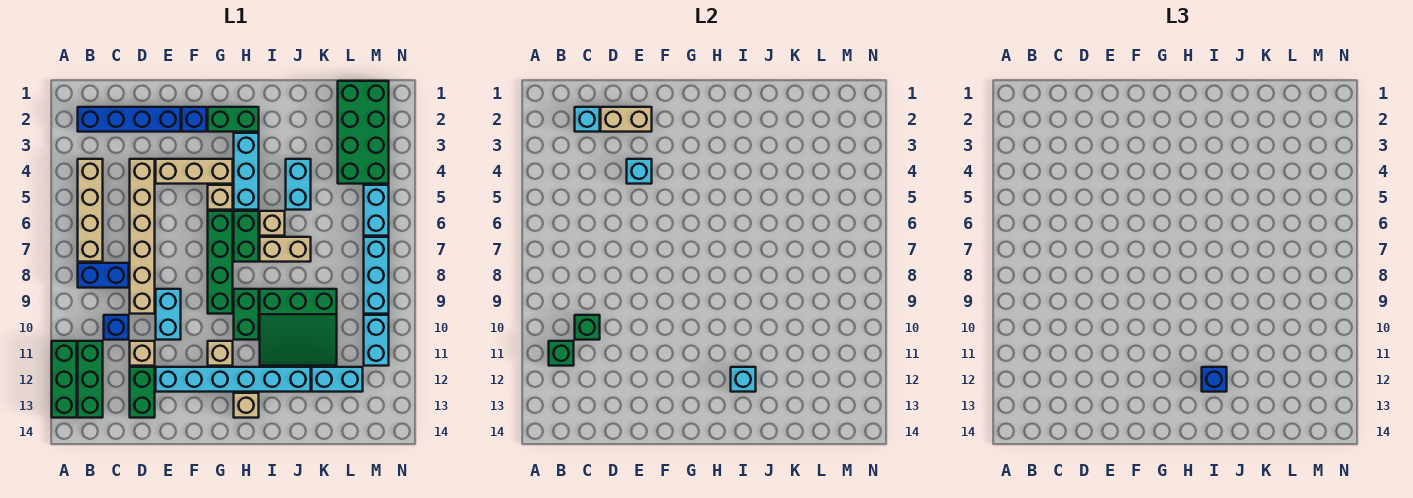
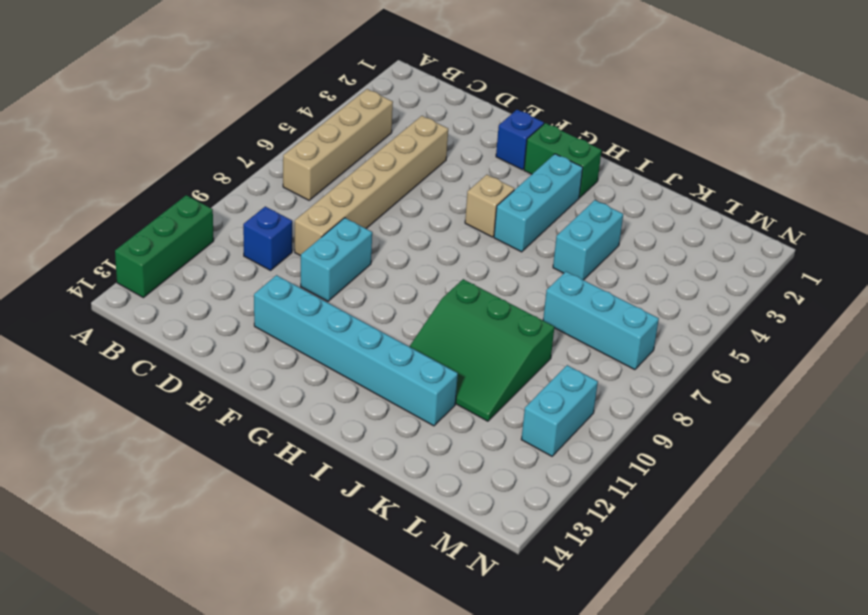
cyan 1x3 brick [543,272,659,370] -> cyan 1x3 brick turned to [364,237,389,314]
none -> blue 1x4 brick [78,107,181,132]
none -> blue 1x2 brick [78,263,129,288]
none -> green 1x3 brick [78,341,103,418]
none -> tan 1x1 brick [130,341,155,366]

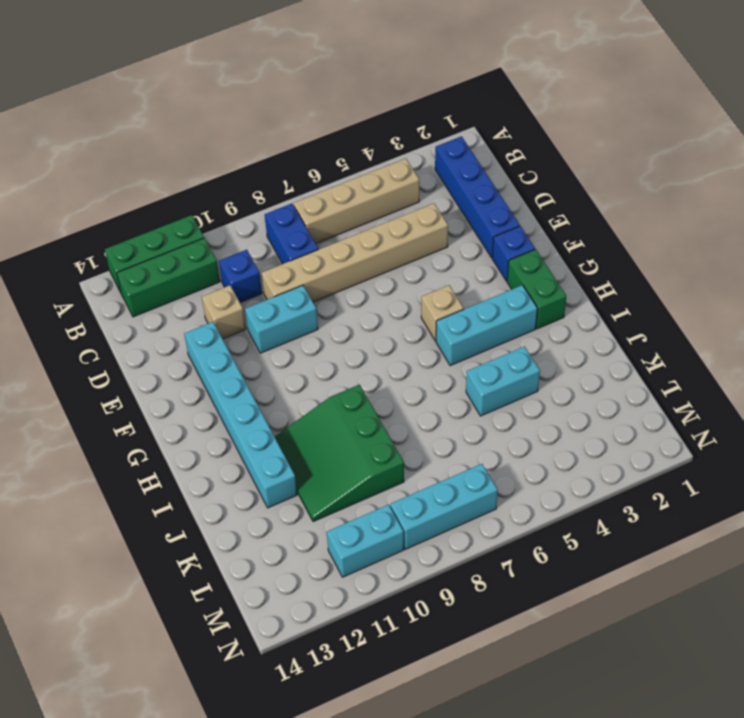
none -> green 1x2 brick [130,367,155,418]
none -> tan 1x3 brick [156,159,233,184]
none -> green 1x4 brick [208,211,233,314]
none -> tan 1x1 brick [208,341,233,366]

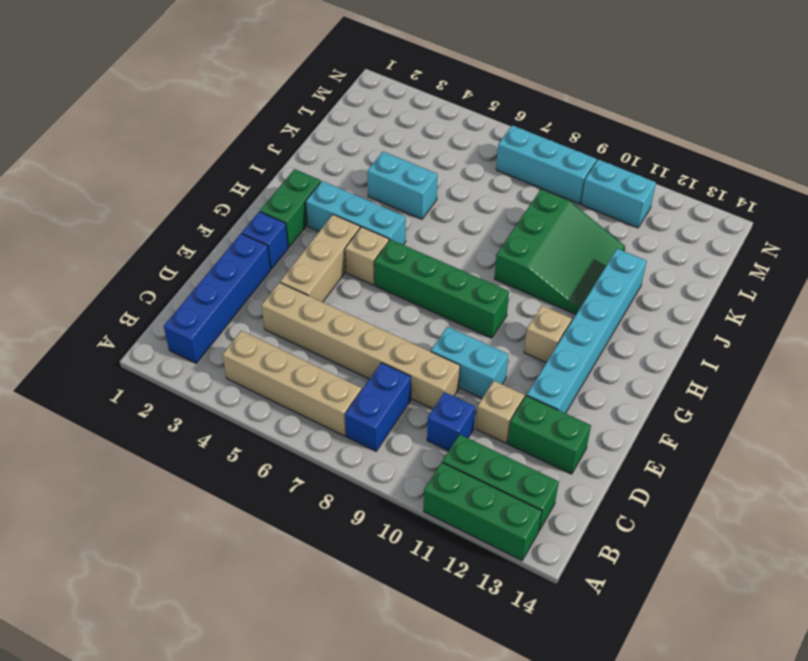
none -> green 1x2 brick [234,211,259,262]
none -> green 1x2 brick [234,289,259,340]
none -> tan 1x1 brick [234,393,259,418]
none -> tan 1x1 brick [260,211,285,236]

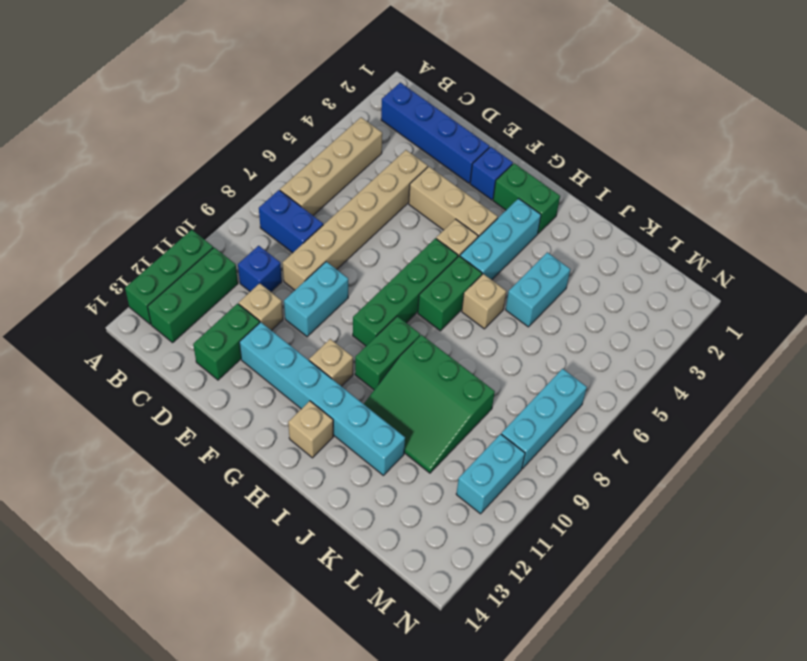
none -> tan 1x2 brick [260,237,311,262]
none -> cyan 1x2 brick [312,367,363,392]
none -> green 2x4 brick [338,81,389,184]
none -> cyan 1x2 brick [364,185,389,236]

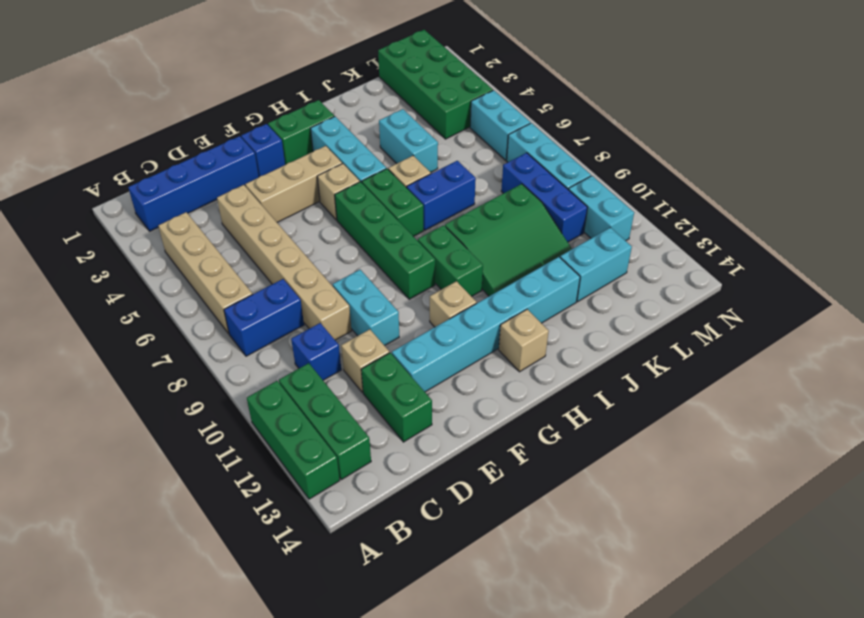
blue 1x2 brick [407,161,476,230] -> tan 1x2 brick [260,237,311,262]
blue 1x3 brick [501,153,588,242] -> none
none -> green 1x1 brick [549,341,574,366]
none -> cyan 1x1 brick [575,107,600,132]
none -> green 1x1 brick [575,315,600,340]
none -> tan 1x2 brick [601,107,652,132]

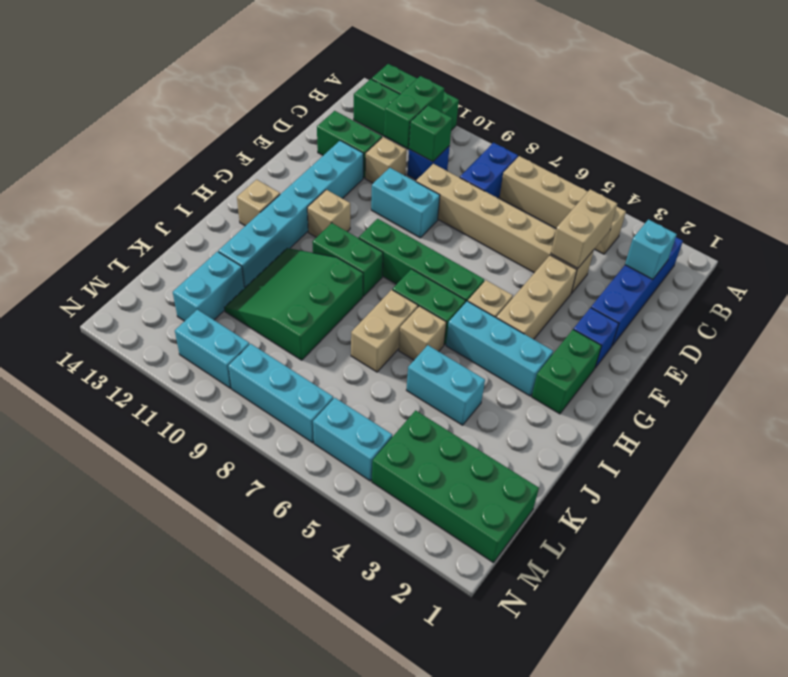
green 1x2 brick [384,76,444,148] -> green 1x1 brick [549,341,574,366]
tan 1x2 brick [551,189,617,268] -> tan 1x2 brick moved to [601,107,652,132]
none -> cyan 1x1 brick [627,159,652,184]
none -> cyan 1x1 brick [731,367,756,392]
none -> blue 1x1 brick [1202,367,1227,392]

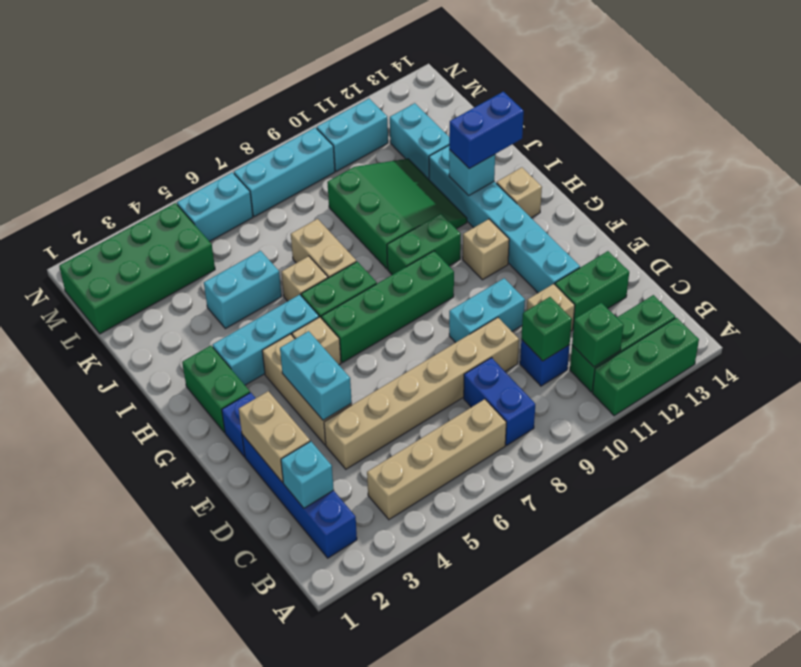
cyan 1x2 brick [280,331,352,420] -> cyan 1x1 brick [627,159,652,184]
blue 1x2 brick [449,92,524,169] -> blue 1x1 brick [1202,367,1227,392]

